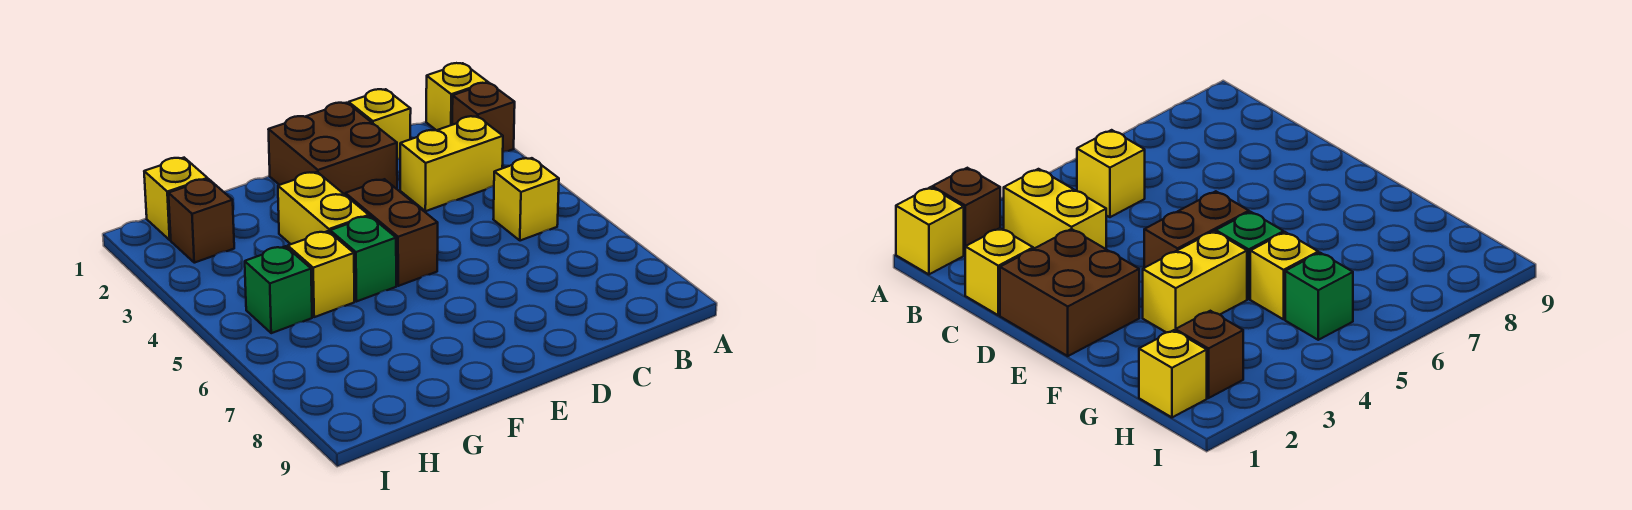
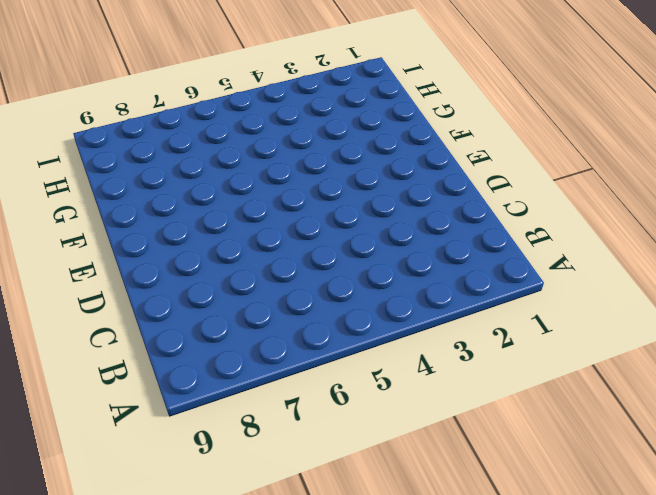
none -> yellow 1x1 brick [426,63,488,130]
none -> brown 1x1 brick [452,83,515,152]
none -> yellow 1x2 brick [400,116,503,211]

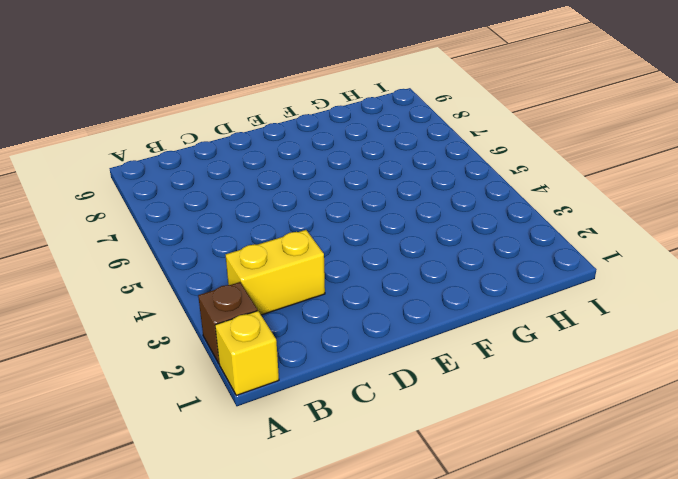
none -> yellow 1x1 brick [493,158,559,241]
none -> yellow 1x1 brick [349,89,411,159]
none -> brown 2x2 brick [268,103,397,195]

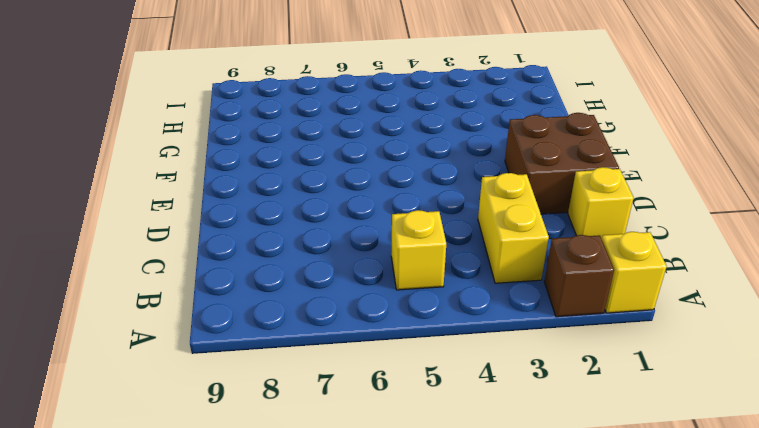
none -> brown 1x2 brick [345,179,438,286]
none -> yellow 1x2 brick [278,172,369,244]
none -> green 1x1 brick [330,216,396,301]

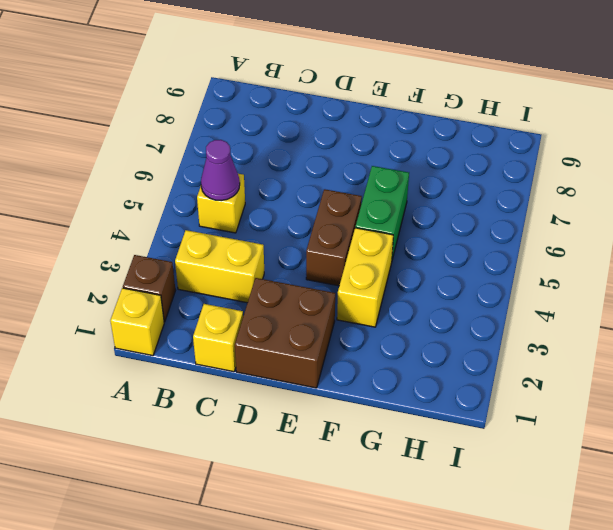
purple 1x1 cone [201,140,240,201] -> none
green 1x2 brick [355,166,409,260] -> green 1x1 brick [330,216,396,301]
none -> yellow 1x1 brick [288,231,354,317]
none -> yellow 1x1 brick [144,158,208,240]
none -> brown 1x1 brick [168,179,234,263]

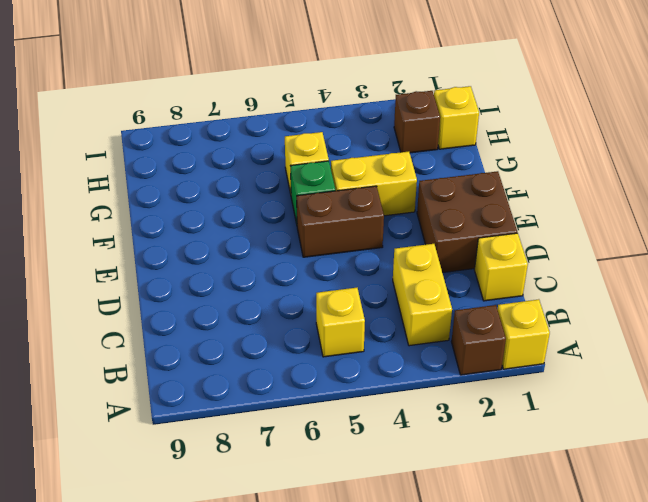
none -> green 1x1 brick [245,246,312,333]

